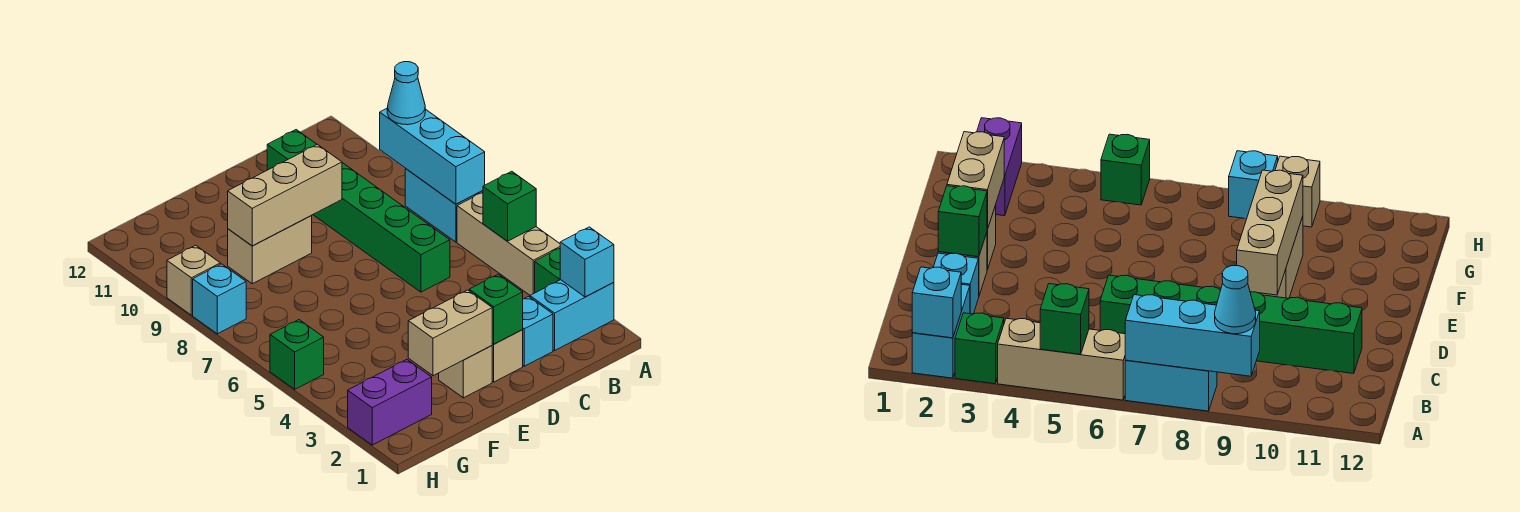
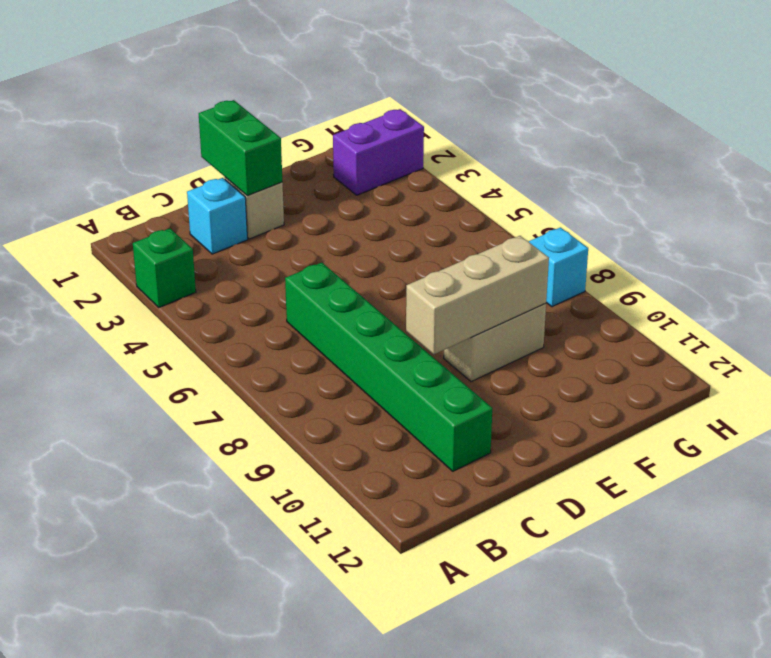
green 1x2 brick [199,100,282,196] -> green 1x1 brick [469,274,523,344]
none -> cyan 1x2 brick [530,280,614,350]
none -> tan 1x3 brick [457,192,560,295]
none -> cyan 1x2 brick [405,169,483,242]

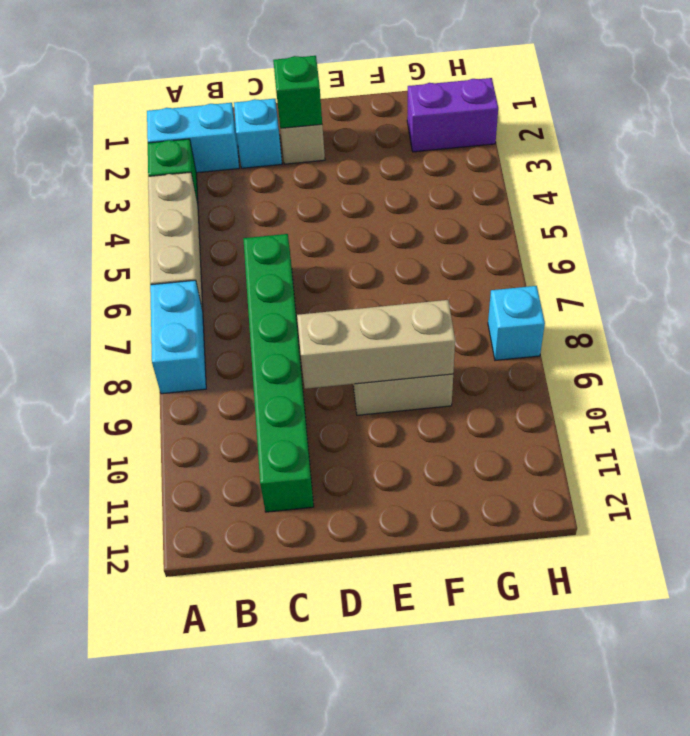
none -> tan 1x1 brick [439,346,492,398]
none -> green 1x1 brick [270,320,324,389]
none -> tan 1x1 brick [167,245,220,315]

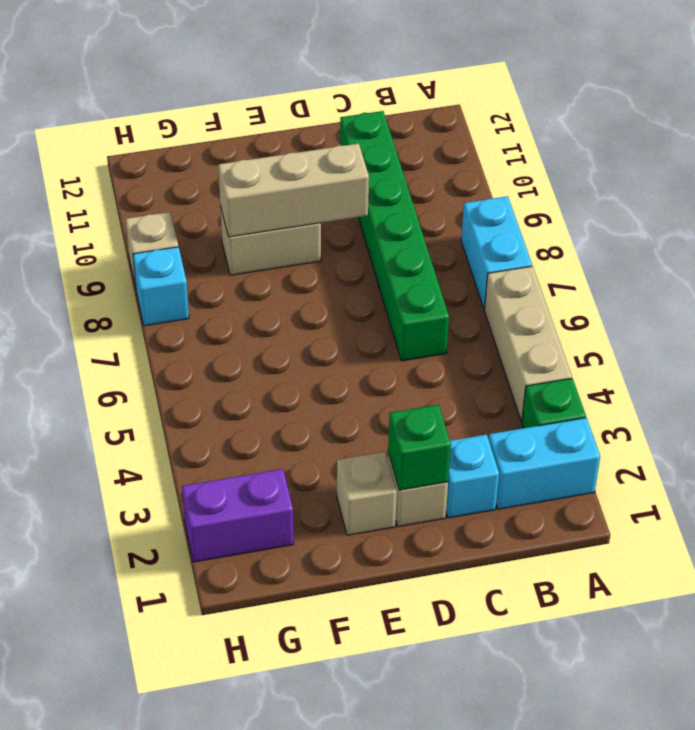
none -> green 1x1 brick [270,320,324,389]
none -> cyan 1x1 brick [560,227,614,297]
none -> green 1x1 brick [483,171,536,241]

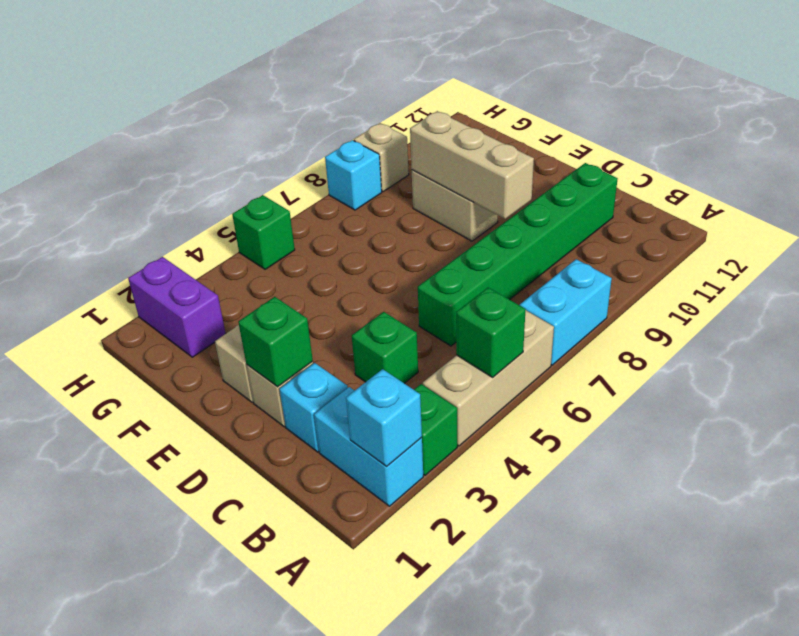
green 1x1 brick [352,312,418,383] -> none
none -> cyan 1x3 brick [380,109,485,204]
none -> tan 1x2 brick [408,290,492,376]
none -> cyan 1x1 cone [387,62,425,125]

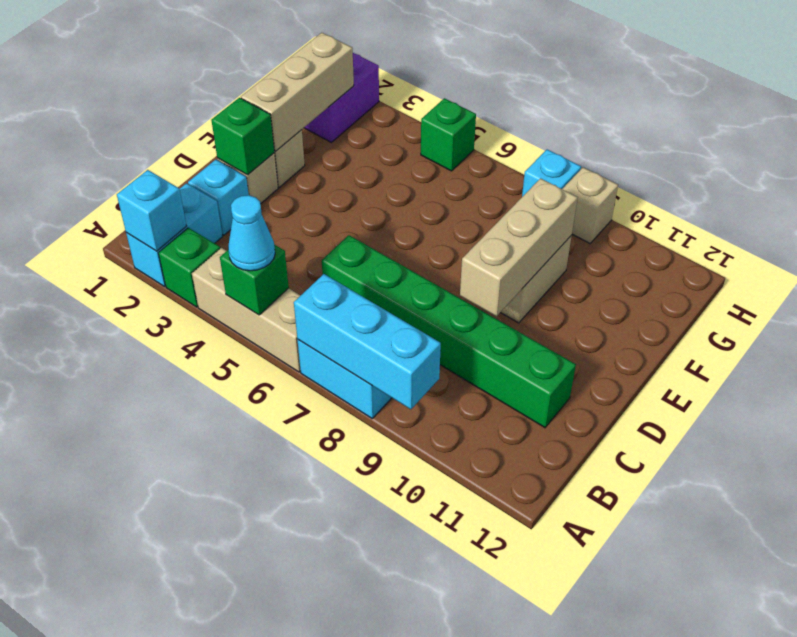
cyan 1x1 cone [228,195,275,271] -> cyan 1x1 cone moved to [387,62,425,125]
tan 1x3 brick [241,33,354,151] -> tan 1x2 brick [408,290,492,376]

